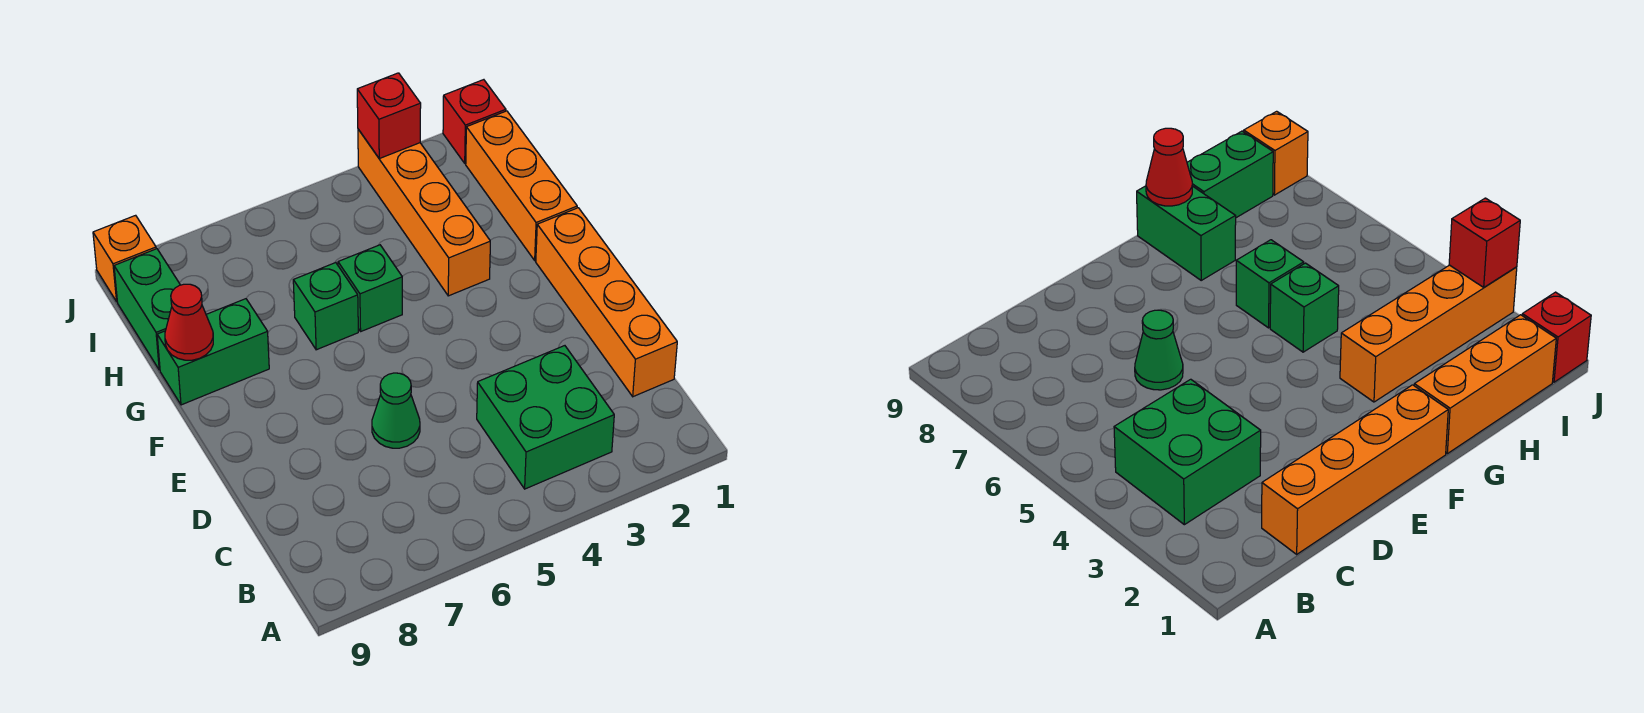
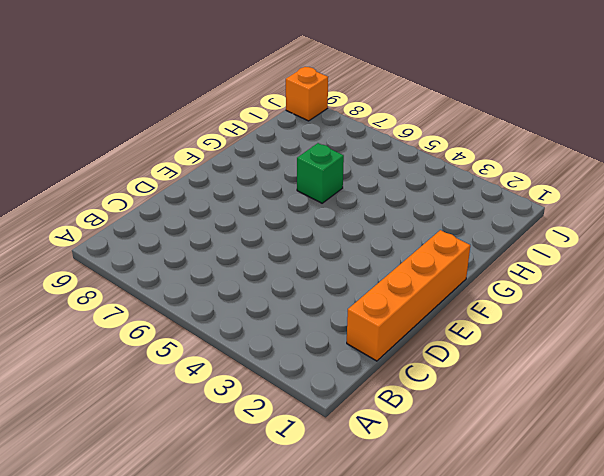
none -> green 2x2 brick [477,346,614,489]
none -> green 1x1 cone [372,373,420,448]
none -> orange 1x3 brick [466,111,577,260]

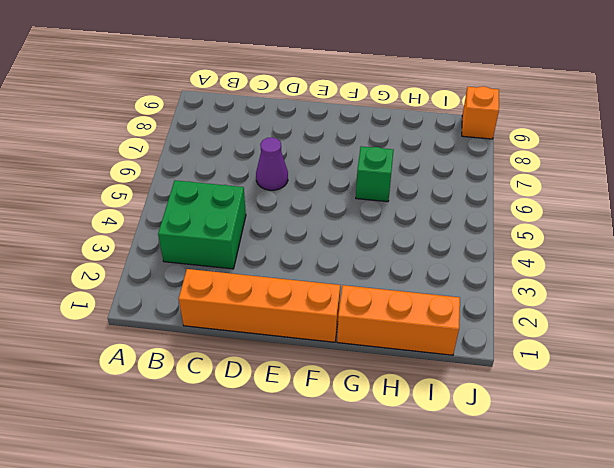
purple 1x1 cone [256,137,288,190] -> green 1x1 cone [372,373,420,448]
none -> orange 1x4 brick [358,129,490,296]
none -> green 1x1 brick [338,245,402,331]
none -> green 1x2 brick [157,299,269,405]

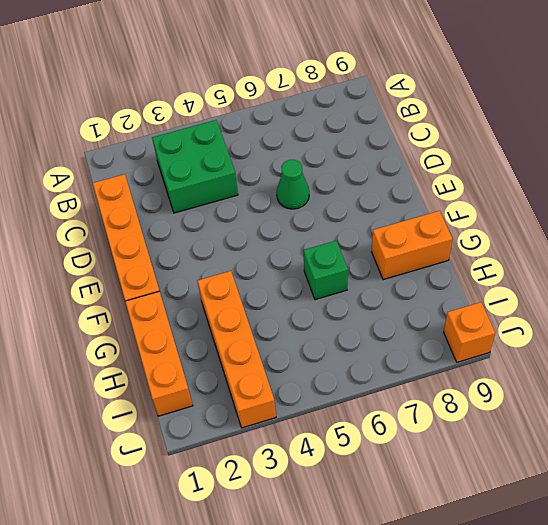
orange 1x2 brick [372,211,452,280] -> green 1x2 brick [157,299,269,405]
none -> green 1x1 brick [338,245,402,331]
none -> green 1x2 brick [114,249,180,370]
none -> red 1x1 brick [443,80,506,163]

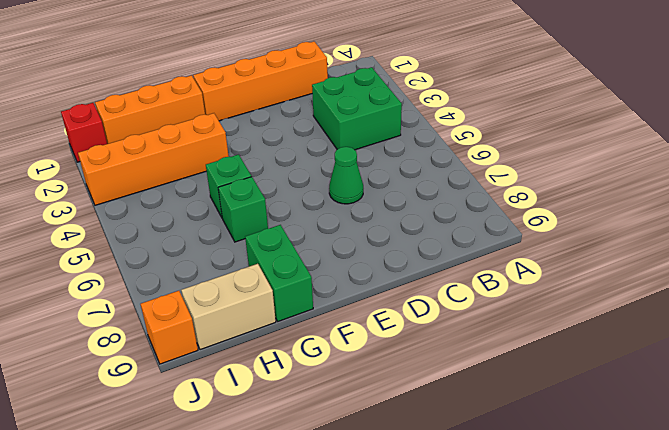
tan 1x2 brick [181,264,276,350] -> green 1x2 brick [114,249,180,370]
none -> red 1x1 cone [165,284,213,360]
none -> red 1x1 brick [357,73,421,159]

